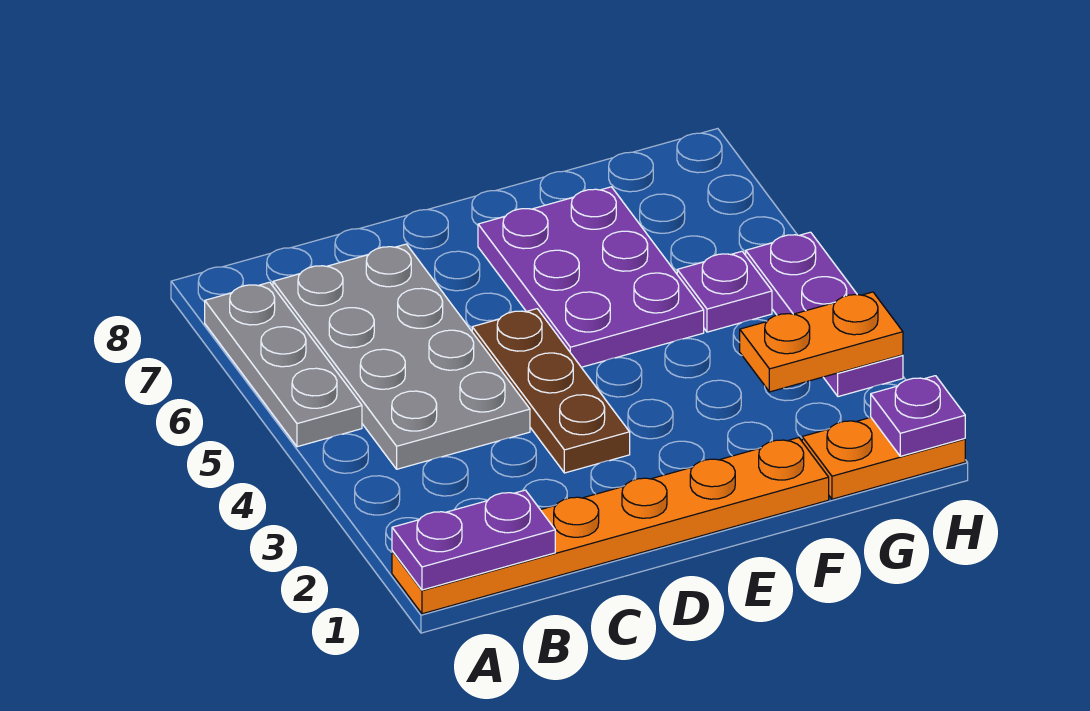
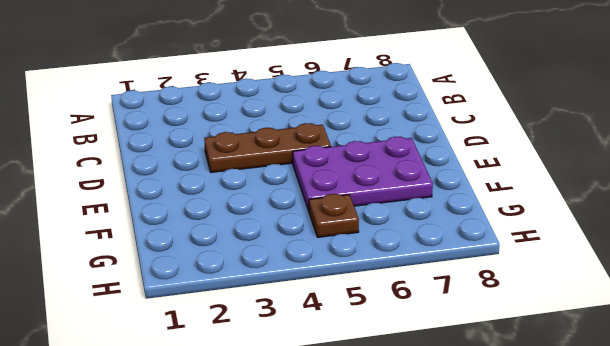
brown 1x1 plate [309,194,359,237] -> purple 1x1 plate [677,251,772,332]
none -> orange 1x6 plate [392,438,829,614]
none -> grey 1x3 plate [205,282,362,447]

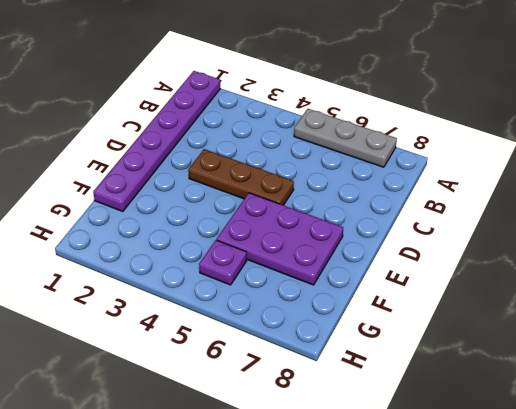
purple 1x6 plate [93,71,220,212] -> orange 1x6 plate [392,438,829,614]
none -> grey 2x4 plate [273,244,530,469]
none -> orange 1x2 plate [802,417,965,499]

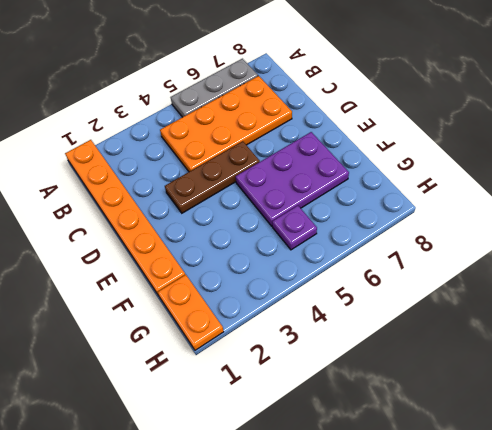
orange 2x4 plate [160,76,292,172] -> grey 2x4 plate [273,244,530,469]
none -> purple 1x3 plate [746,232,903,397]
none -> purple 1x2 plate [392,490,555,590]

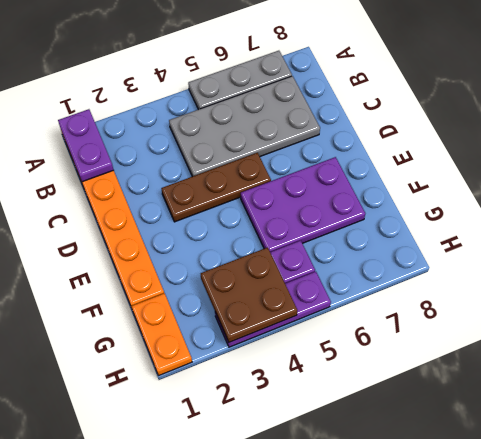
brown 2x2 plate [201,248,297,342] -> orange 1x2 plate [740,292,903,392]
none -> purple 1x1 plate [871,376,965,456]

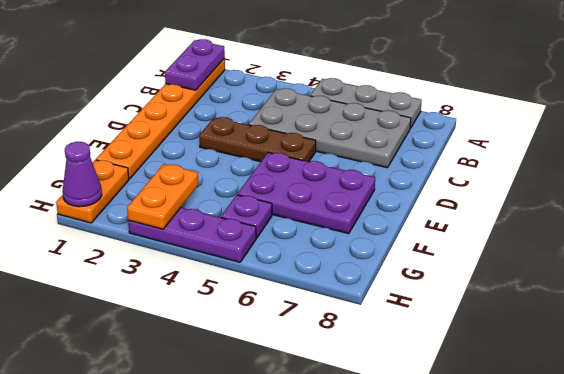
purple 1x1 cone [63,142,102,207] -> purple 1x1 plate [871,376,965,456]

